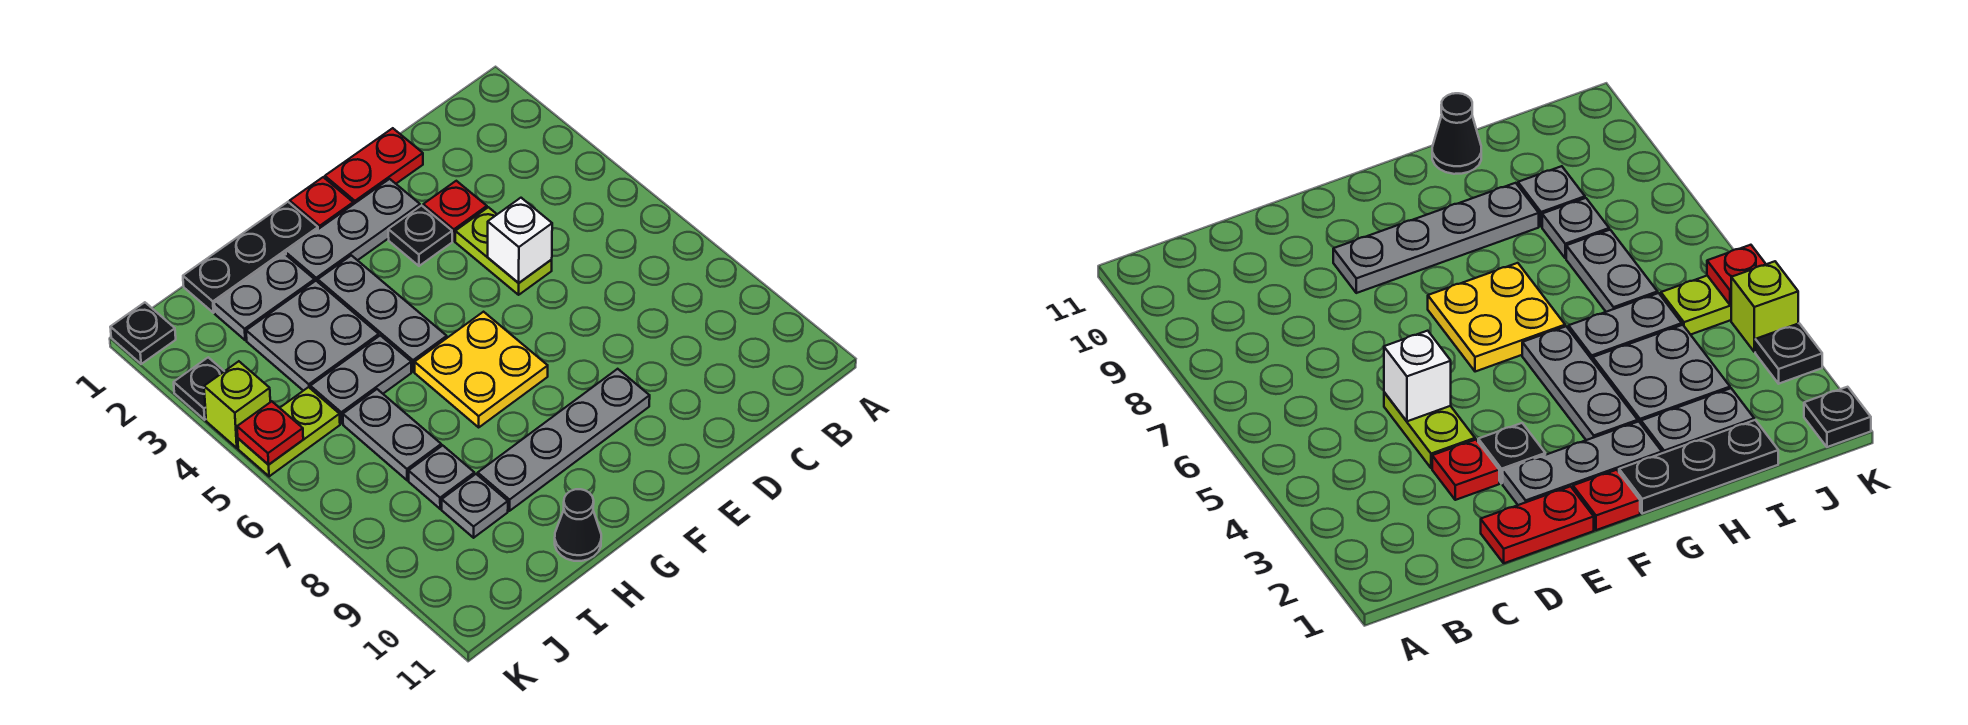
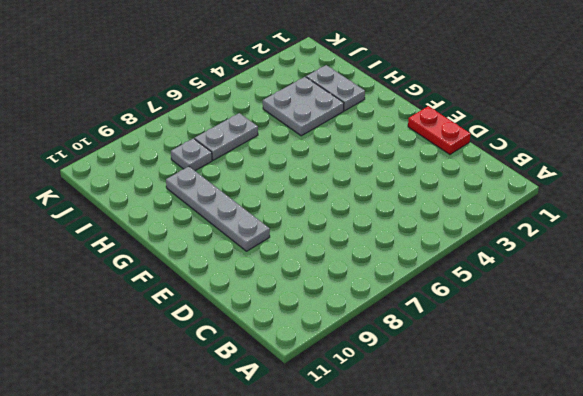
none -> red 1x1 plate [423,181,487,241]
none -> lime 1x2 plate [455,207,552,295]
none -> grey 1x3 plate [286,179,420,282]

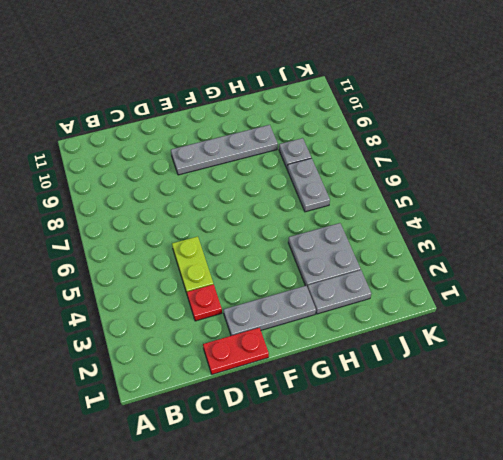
none -> black 1x1 plate [388,206,452,266]
none -> red 1x1 plate [290,177,353,229]
none -> yellow 2x2 plate [415,312,548,427]

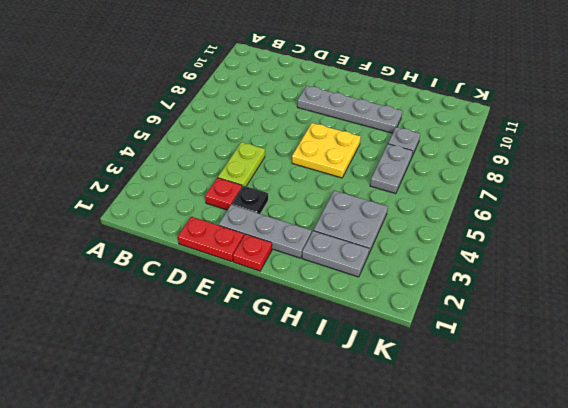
none -> black 1x3 plate [183,202,318,313]
none -> grey 1x3 plate [318,255,447,372]
none -> grey 1x2 plate [310,335,411,424]

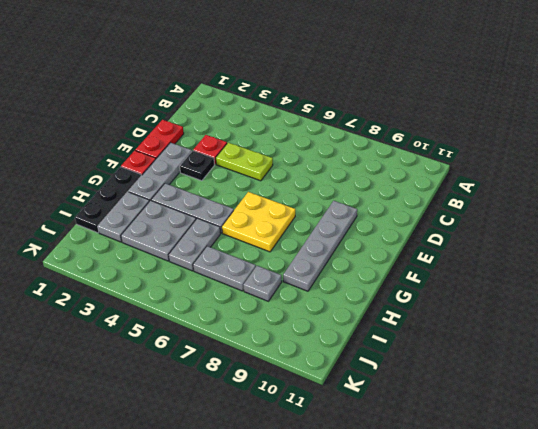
none -> black 1x1 cone [555,489,601,561]
none -> grey 1x1 plate [442,474,508,538]
none -> lime 1x2 plate [238,387,340,476]

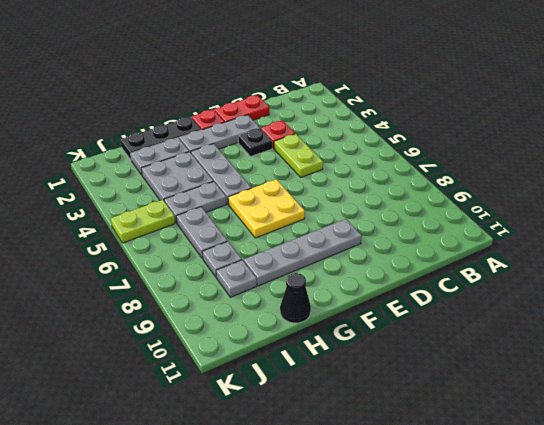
none -> black 1x1 plate [110,302,176,364]
none -> black 1x1 plate [174,357,224,420]
none -> lime 1x1 brick [204,361,270,448]

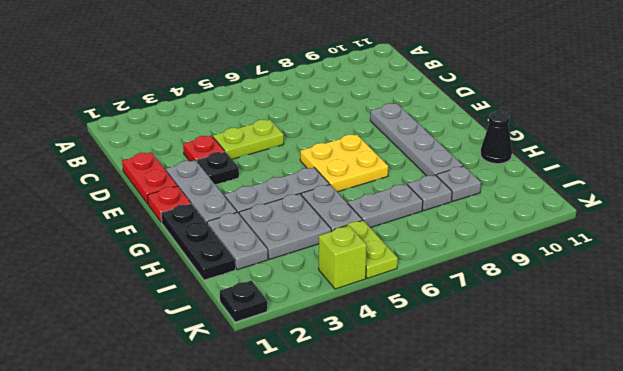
none -> black 1x1 plate [174,357,224,420]
none -> white 1x1 brick [488,198,552,283]
none -> red 1x1 plate [237,401,303,465]

